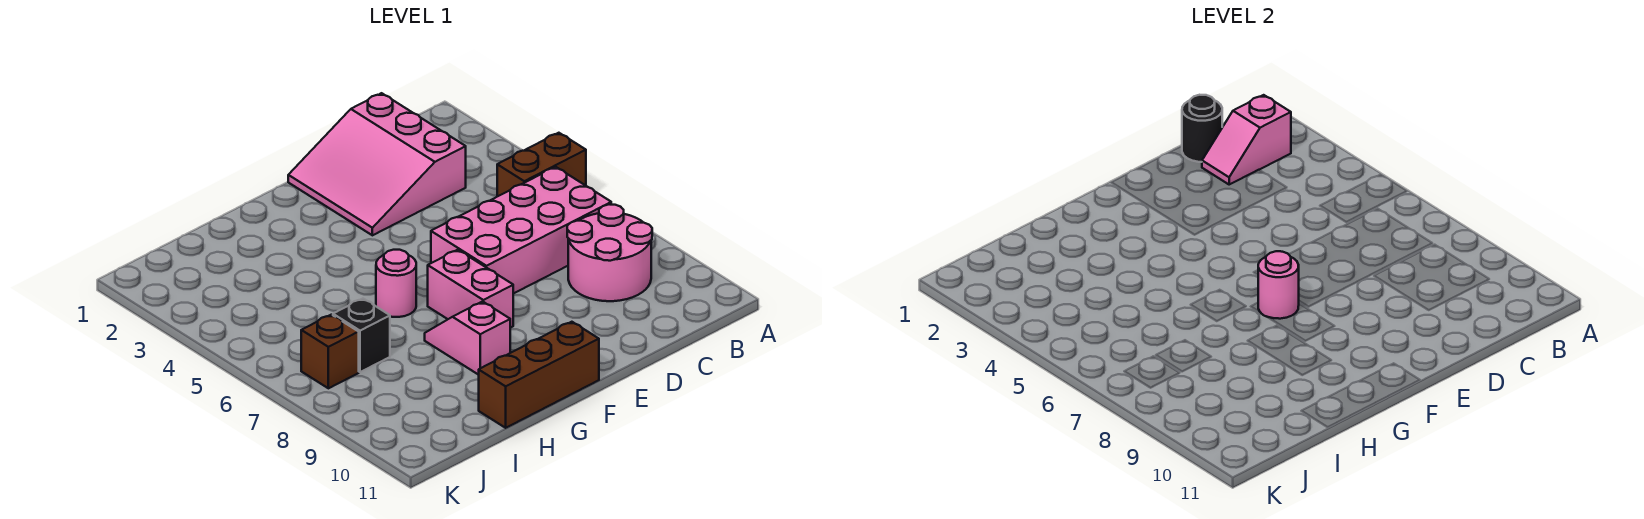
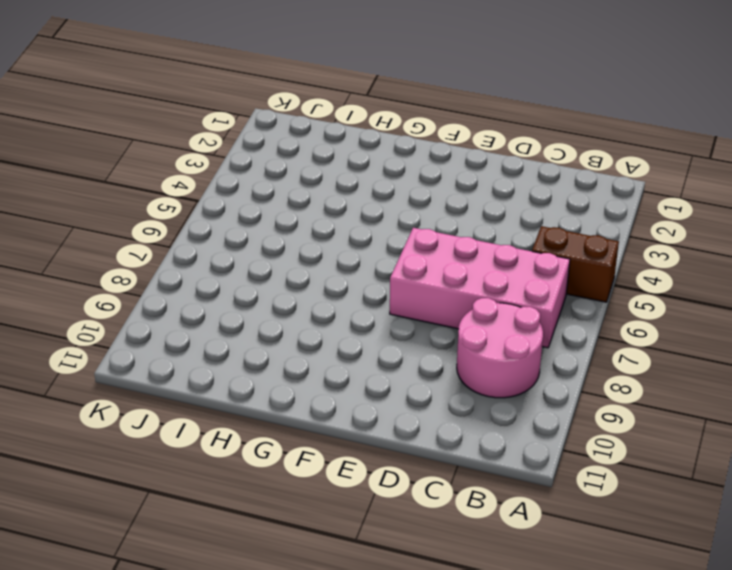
none -> pink 3x3 slope [288,93,466,235]
none -> pink 1x2 brick [428,250,513,328]
none -> brown 1x3 brick [479,322,599,428]

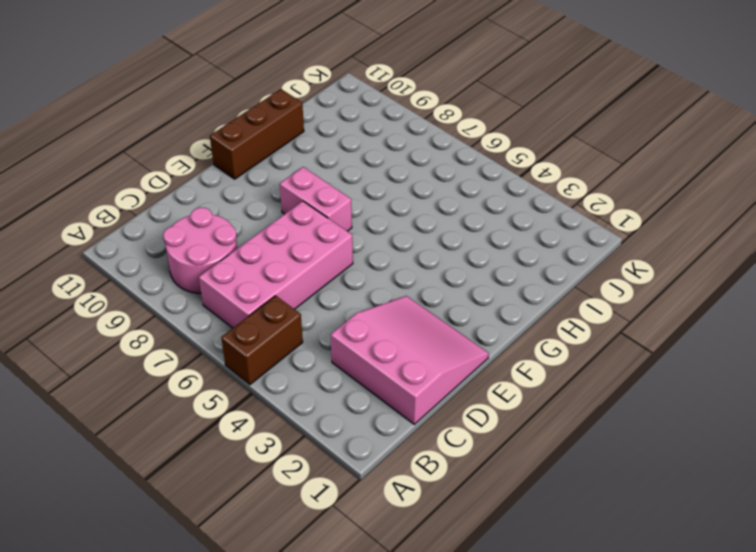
none -> pink 1x1 round brick [376,250,416,317]
none -> pink 1x2 slope [425,302,510,375]
none -> black 1x1 brick [333,299,390,372]

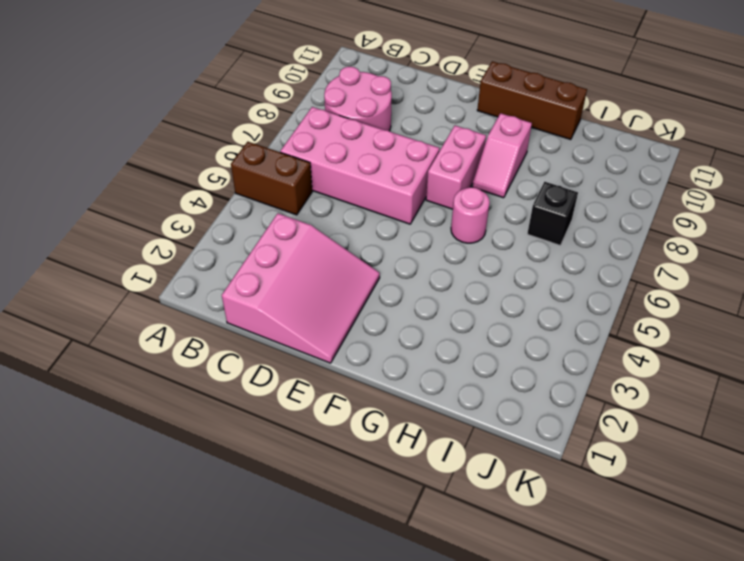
none -> brown 1x1 brick [301,315,359,388]
none -> pink 1x2 slope [1202,95,1291,184]
none -> black 1x1 round brick [1182,95,1222,162]

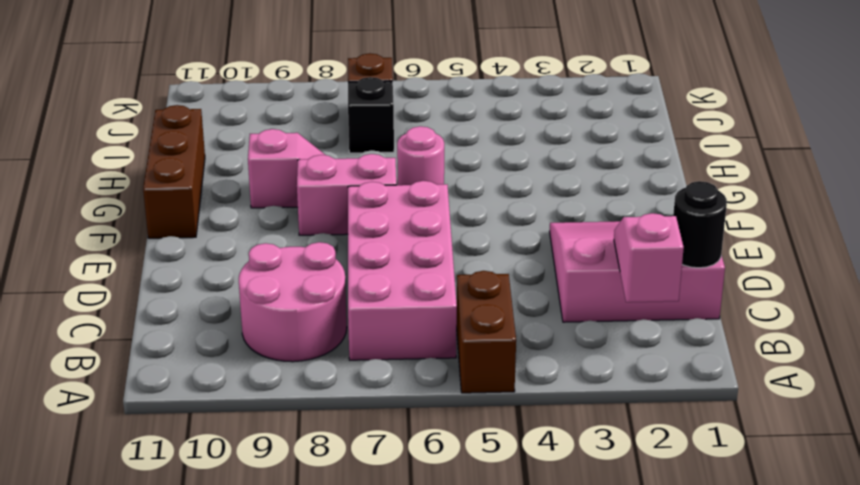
none -> pink 1x1 round brick [1258,251,1299,319]

